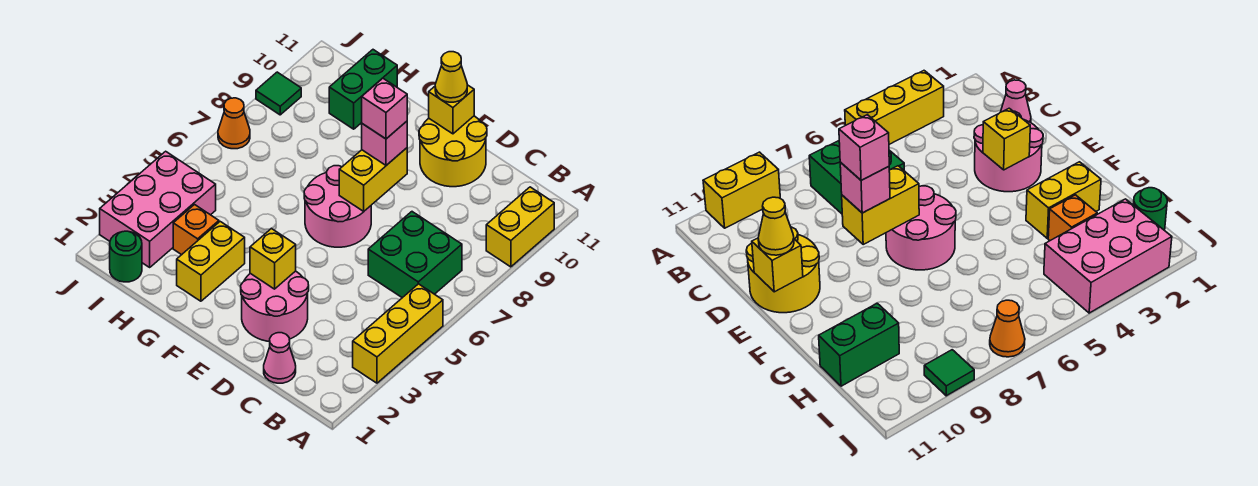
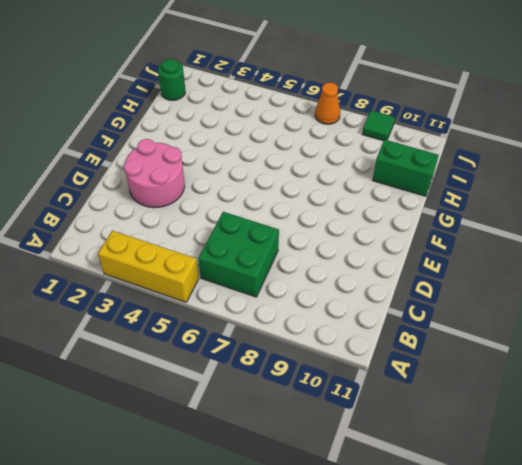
none -> yellow 1x2 brick [486,187,554,267]
none -> pink 1x1 cone [264,333,296,383]
none -> yellow 2x2 round brick [419,116,487,187]

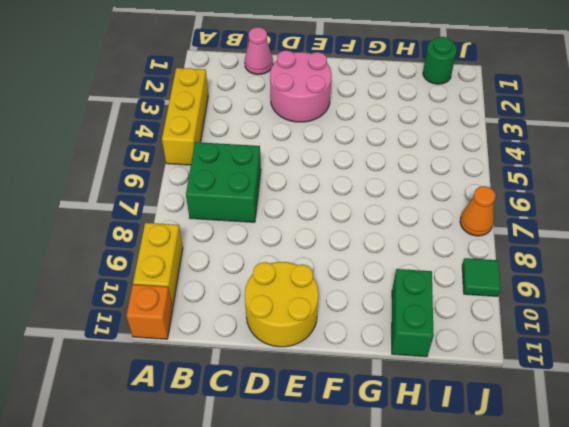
orange 1x1 brick [126,284,173,339] -> orange 1x1 brick moved to [173,205,219,255]
none -> pink 2x2 round brick [304,166,371,247]
none -> yellow 1x2 brick [177,222,245,301]
none -> pink 2x3 brick [100,151,216,267]

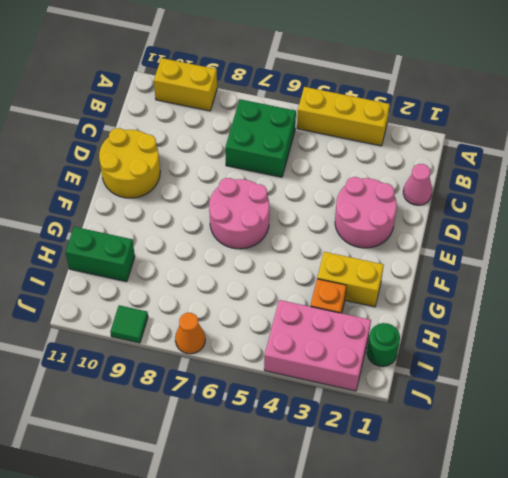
none -> yellow 1x1 brick [250,228,296,289]
none -> yellow 1x2 brick [339,148,407,212]
none -> yellow 1x1 brick [429,85,474,134]

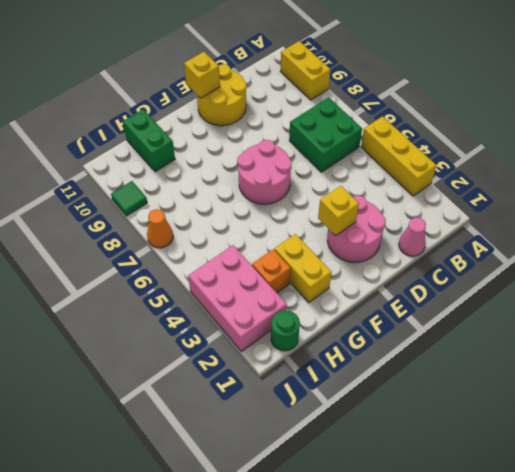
none -> yellow 1x2 brick [339,148,407,212]
none -> pink 1x1 brick [362,121,407,165]
none -> yellow 1x1 cone [435,52,467,102]

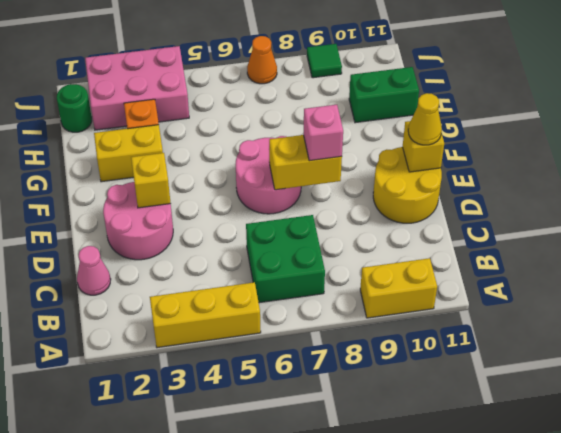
none -> pink 1x1 brick [362,78,407,139]

